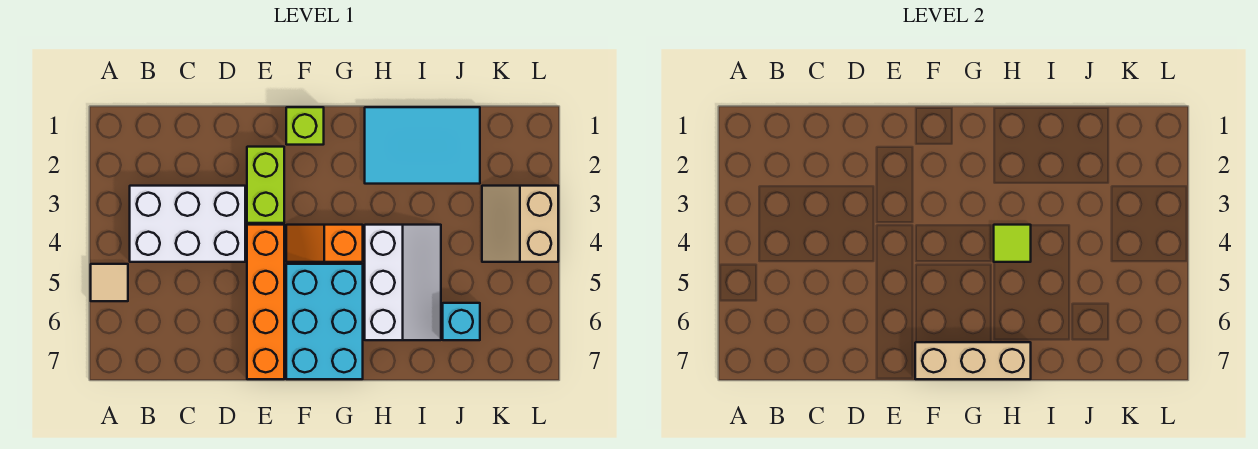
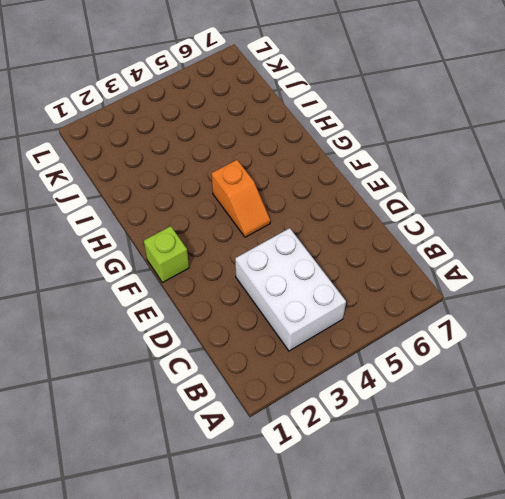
none -> tan 1x1 tile [91,264,128,301]
none -> lime 1x2 brick [247,147,284,223]
none -> orange 1x4 brick [247,225,284,379]

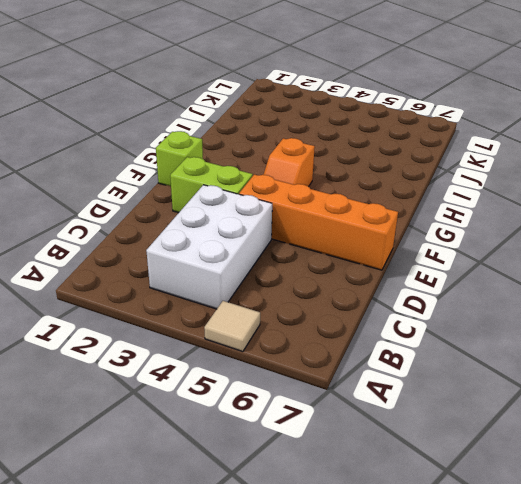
none -> cyan 2x3 brick [286,264,363,379]
none -> cyan 2x3 tile [365,107,480,184]
none -> white 2x3 slope [365,225,441,340]

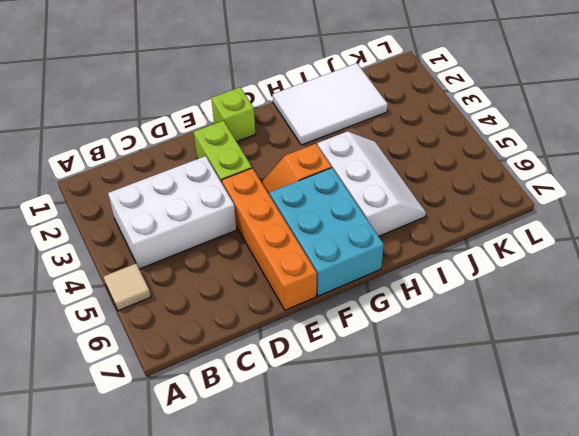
white 2x3 tile [273,63,388,145] -> cyan 2x3 tile [365,107,480,184]
none -> cyan 1x1 brick [443,303,480,340]
none -> tan 2x2 slope [482,186,558,262]
none -> tan 1x3 brick [915,342,1031,379]

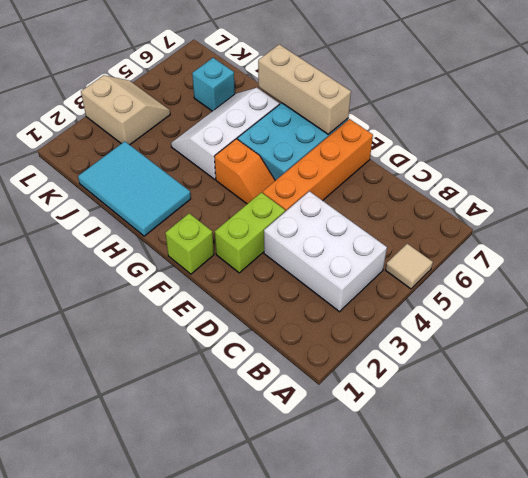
tan 2x2 slope [81,75,170,145] -> tan 2x2 slope turned to [482,186,558,262]
none -> lime 1x1 tile [994,225,1031,262]

